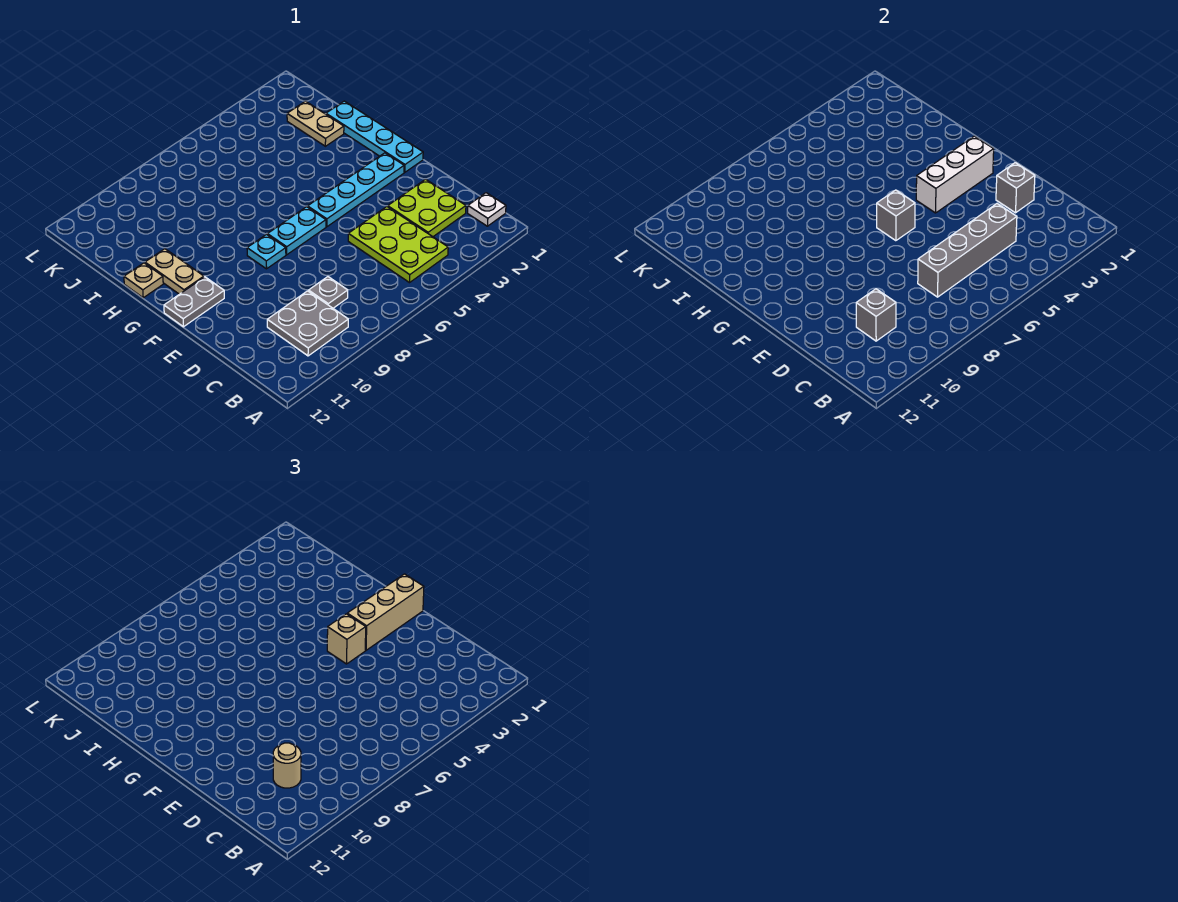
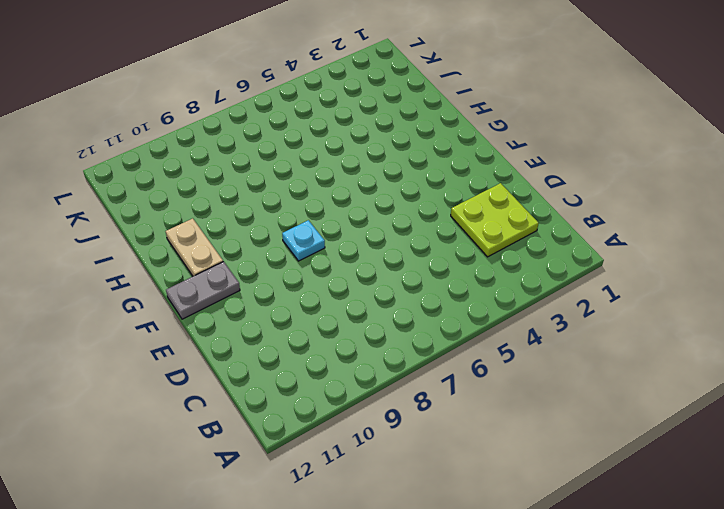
none -> white 1x1 plate [468,193,506,226]
none -> lime 2x3 plate [348,207,448,283]
none -> grey 2x2 plate [267,291,348,356]

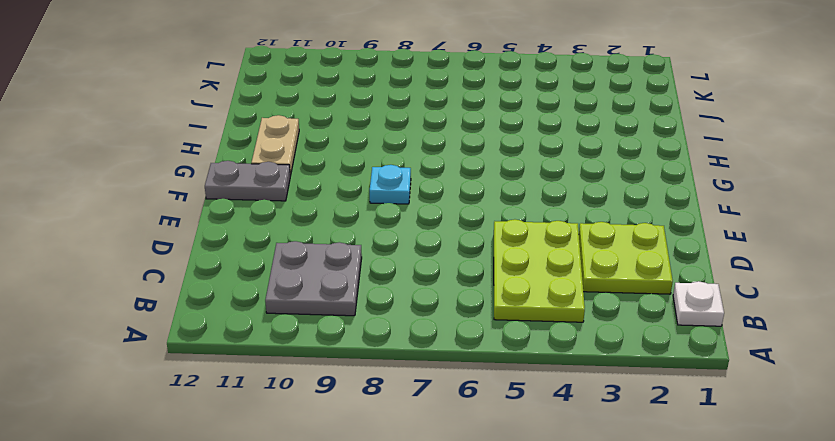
none -> grey 1x1 plate [309,277,348,308]
none -> cyan 1x4 plate [326,101,423,172]
none -> cyan 1x4 plate [308,153,404,227]

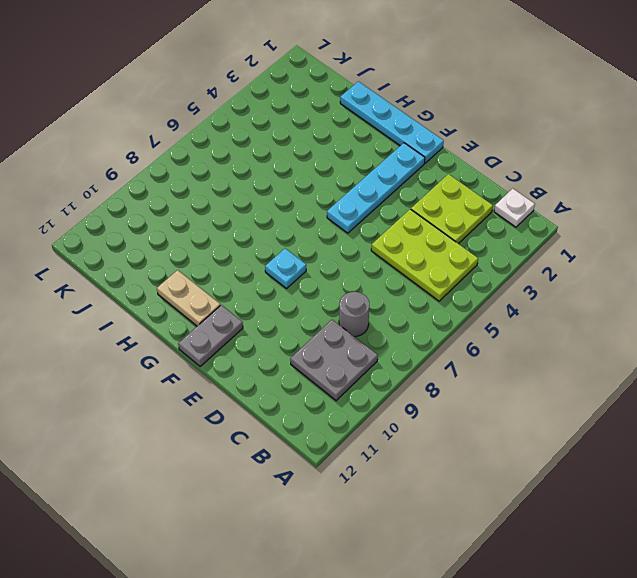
grey 1x1 round brick [339,292,369,337] -> grey 1x1 plate [309,277,348,308]
none -> cyan 1x2 plate [267,207,326,255]
none -> tan 1x1 plate [124,263,163,298]
none -> tan 1x2 plate [287,101,344,146]

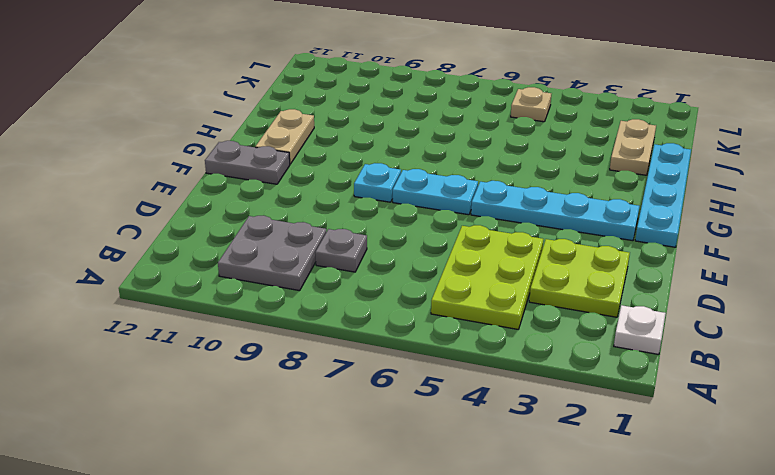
tan 1x1 plate [511,87,551,122] -> tan 1x1 plate moved to [124,263,163,298]
none -> grey 1x4 brick [918,204,1017,297]
none -> grey 1x1 brick [856,289,896,341]
none -> grey 1x1 brick [996,163,1035,213]

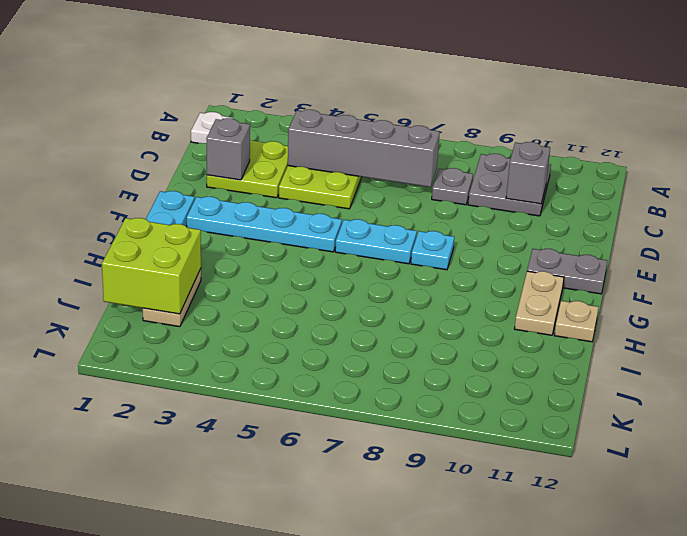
lime 2x2 brick [102,218,201,314] -> none
none -> white 1x3 brick [916,136,994,213]
none -> grey 1x1 brick [877,190,915,241]
none -> tan 1x1 round brick [273,743,301,788]

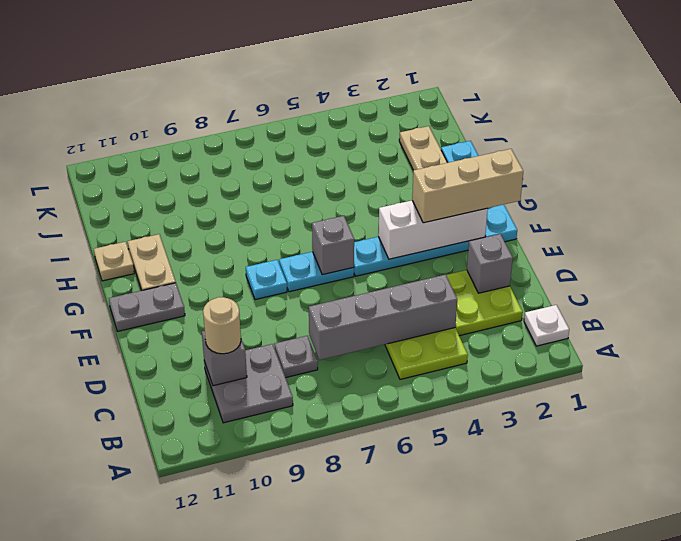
none -> tan 1x1 brick [327,614,366,664]

